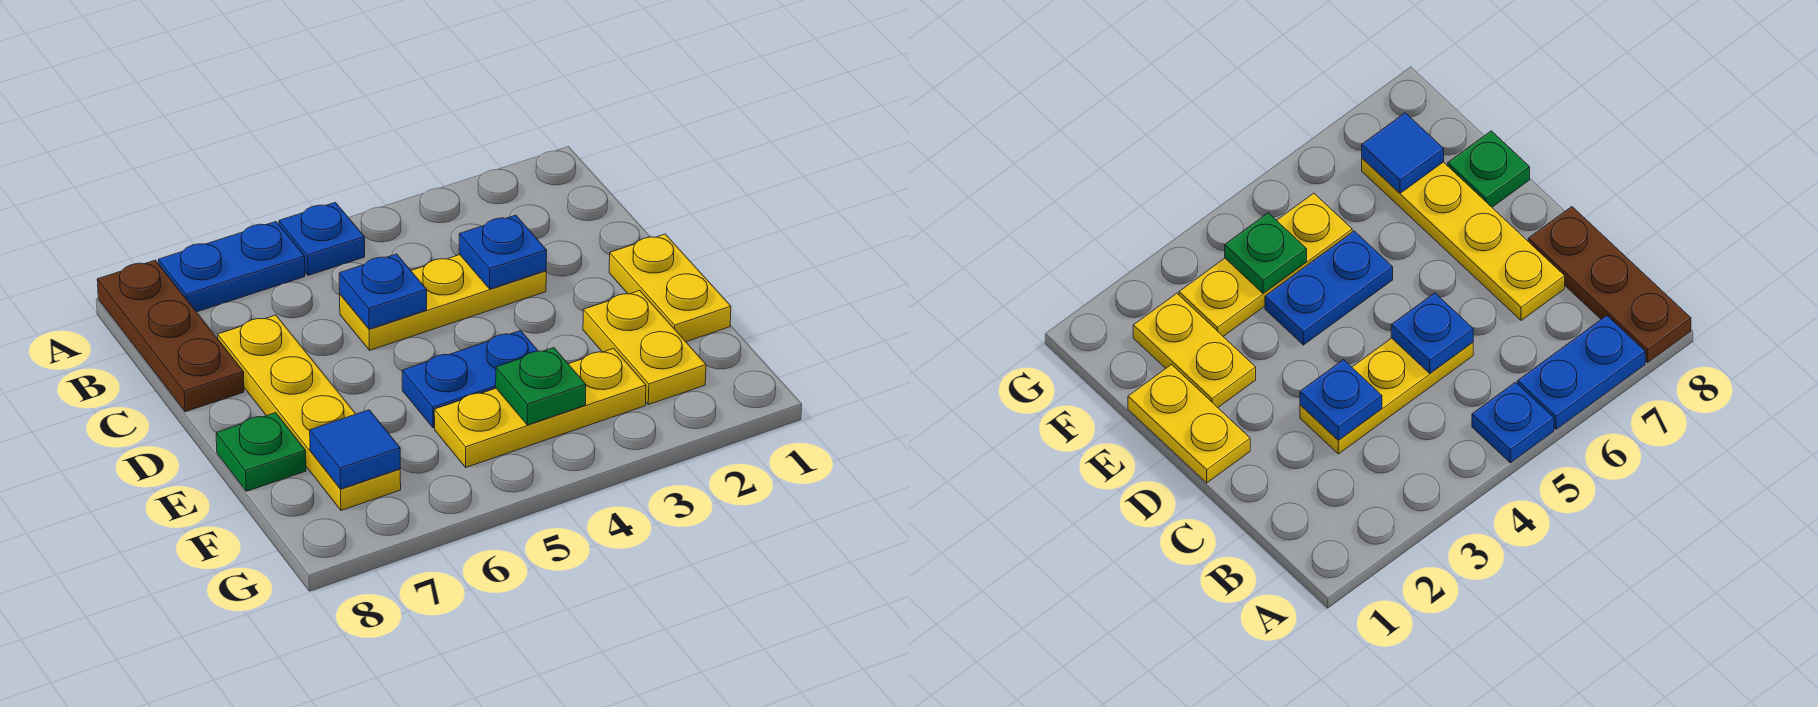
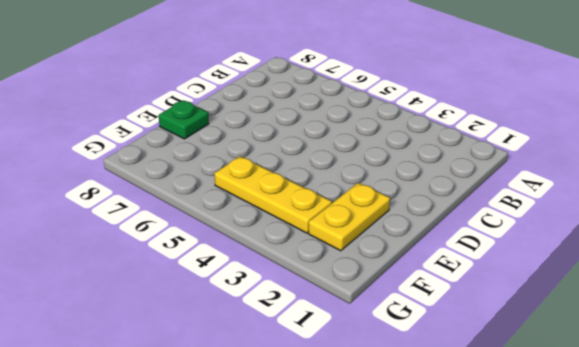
none -> blue 1x1 plate [279,202,365,275]
none -> blue 1x2 plate [158,222,305,312]
none -> brown 1x3 plate [97,260,244,412]

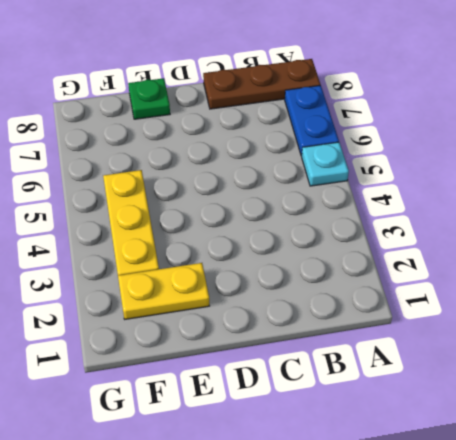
cyan 1x1 plate [302,142,349,186] -> blue 1x1 plate [279,202,365,275]
none -> yellow 1x3 plate [340,255,546,350]
none -> yellow 1x4 plate [218,315,401,510]
none -> yellow 1x2 plate [609,234,731,342]

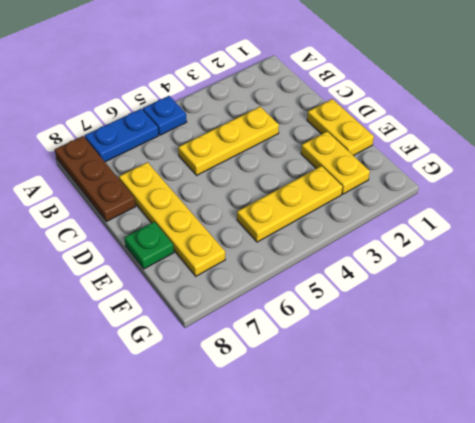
none -> blue 1x2 plate [402,331,538,428]
none -> blue 1x1 plate [459,215,547,289]
none -> blue 1x1 plate [339,254,427,329]

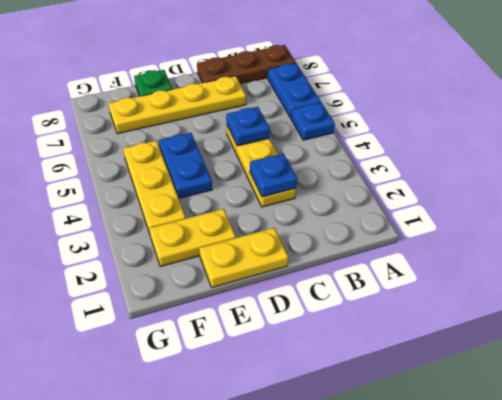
none -> green 1x1 plate [496,348,586,425]
none -> blue 1x1 tile [310,410,400,489]

